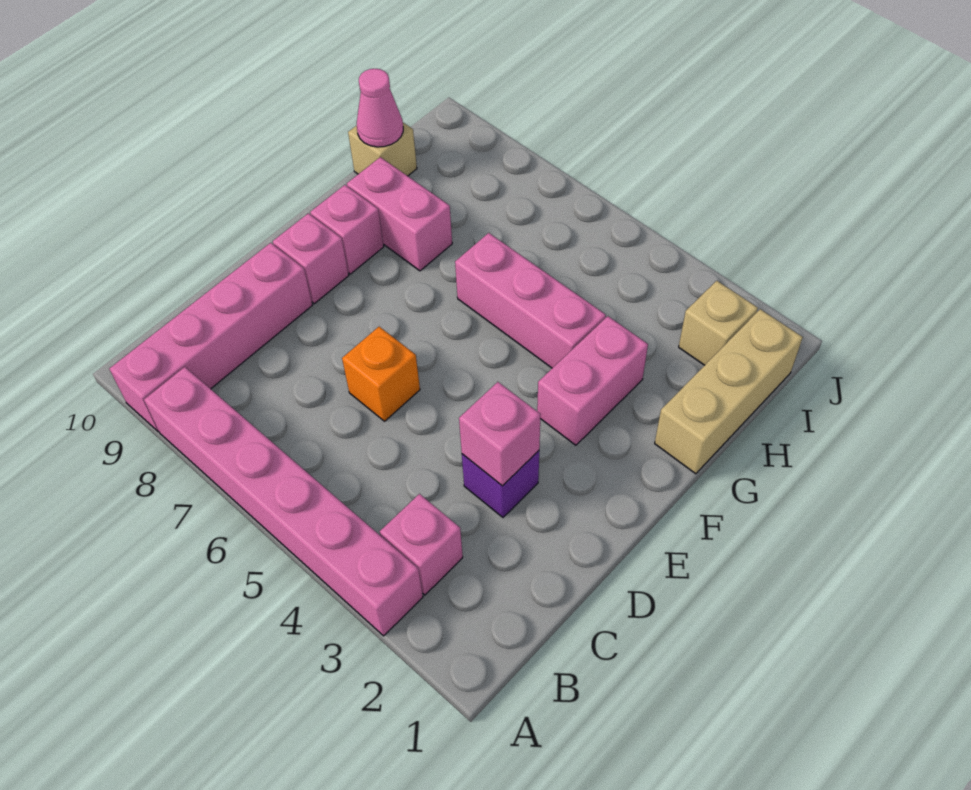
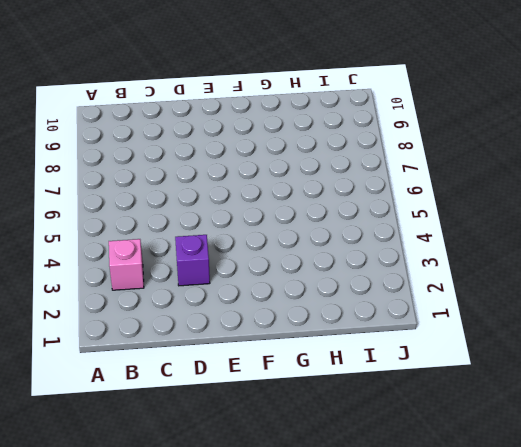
none -> pink 1x6 brick [144,367,423,636]
none -> pink 1x4 brick [109,243,312,432]
none -> orange 1x1 brick [342,327,420,421]

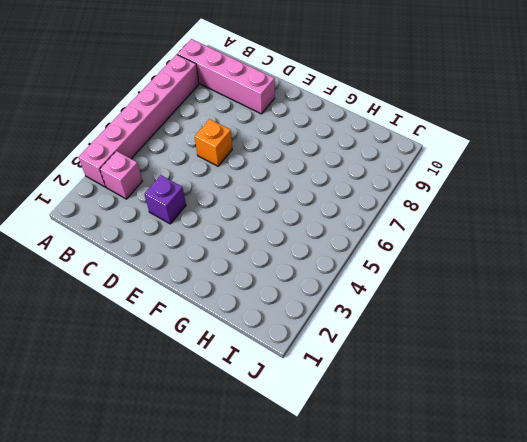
none -> pink 1x1 brick [273,213,349,304]
none -> pink 1x2 brick [537,316,648,445]
none -> pink 1x1 brick [310,185,384,274]

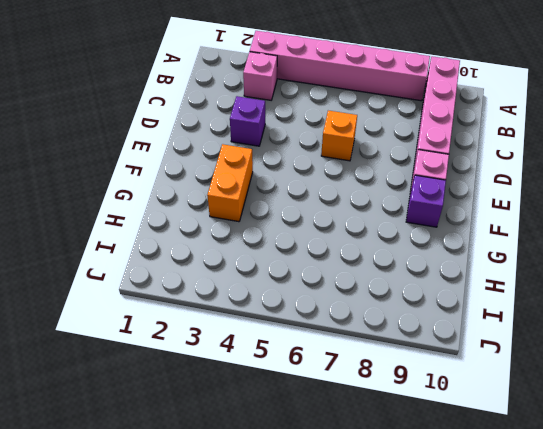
orange 1x2 brick [207,144,253,222] -> pink 1x2 brick [537,316,648,445]
purple 1x1 brick [406,175,446,227] -> pink 1x1 brick [310,185,384,274]
none -> tan 1x3 brick [655,309,803,474]
none -> pink 1x3 brick [455,233,606,368]
none -> pink 1x2 brick [347,157,452,271]

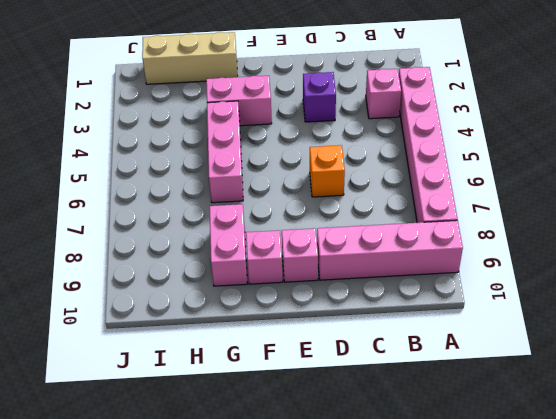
none -> tan 1x1 brick [348,123,417,176]
none -> tan 1x1 brick [679,281,758,365]
none -> pink 1x1 brick [459,382,541,486]

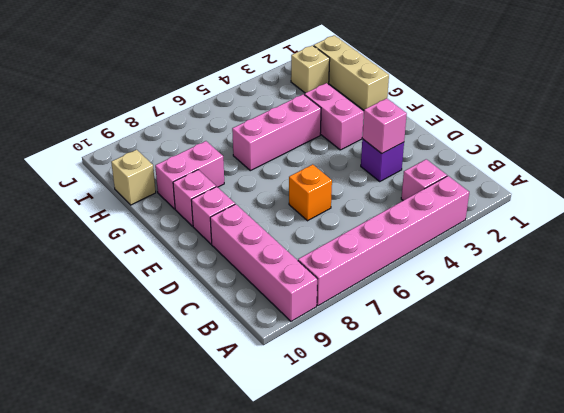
none -> pink 1x1 cone [357,69,403,147]

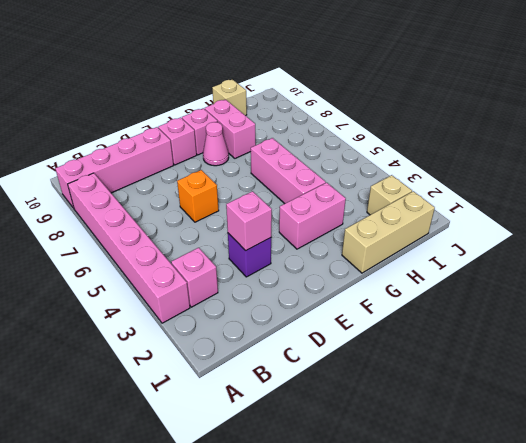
pink 1x1 cone [203,122,229,166] -> pink 1x1 cone moved to [357,69,403,147]

